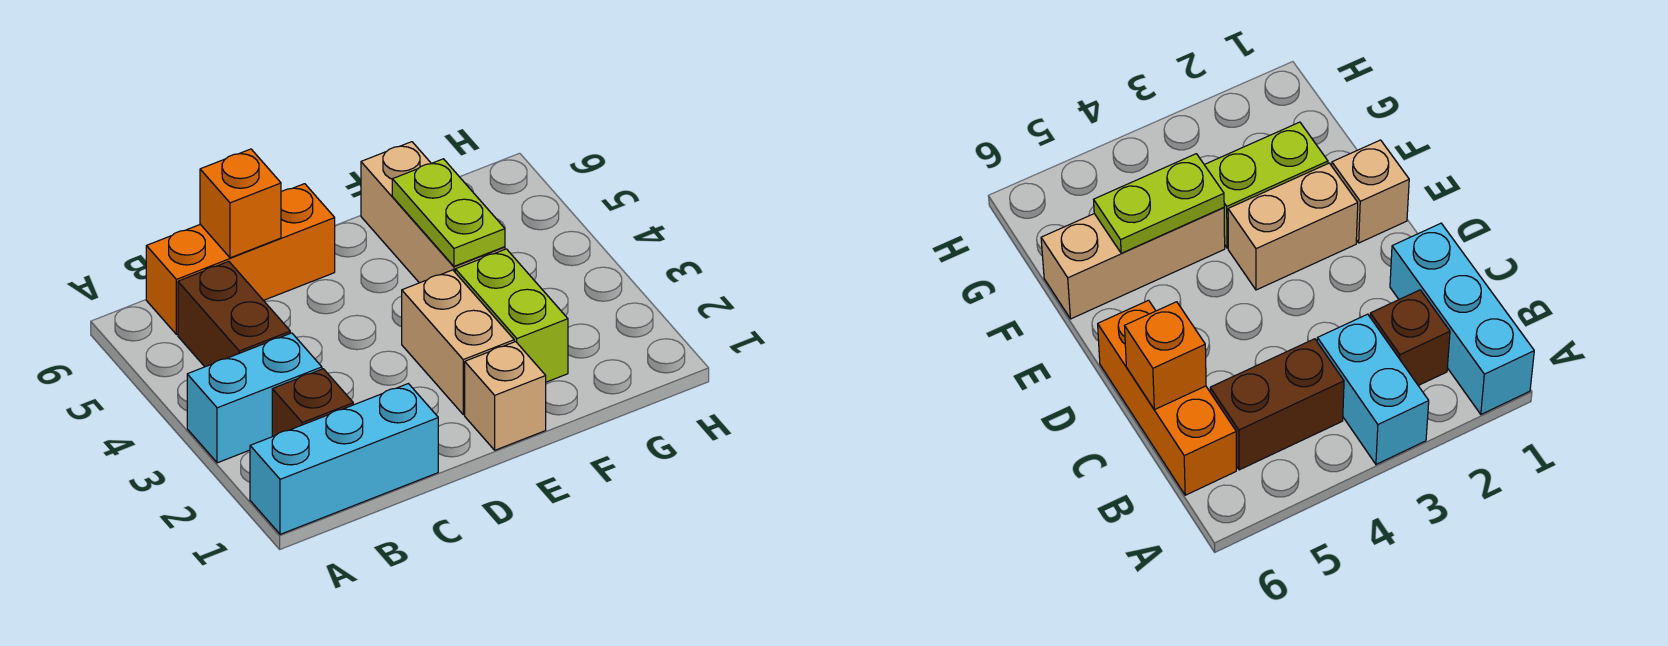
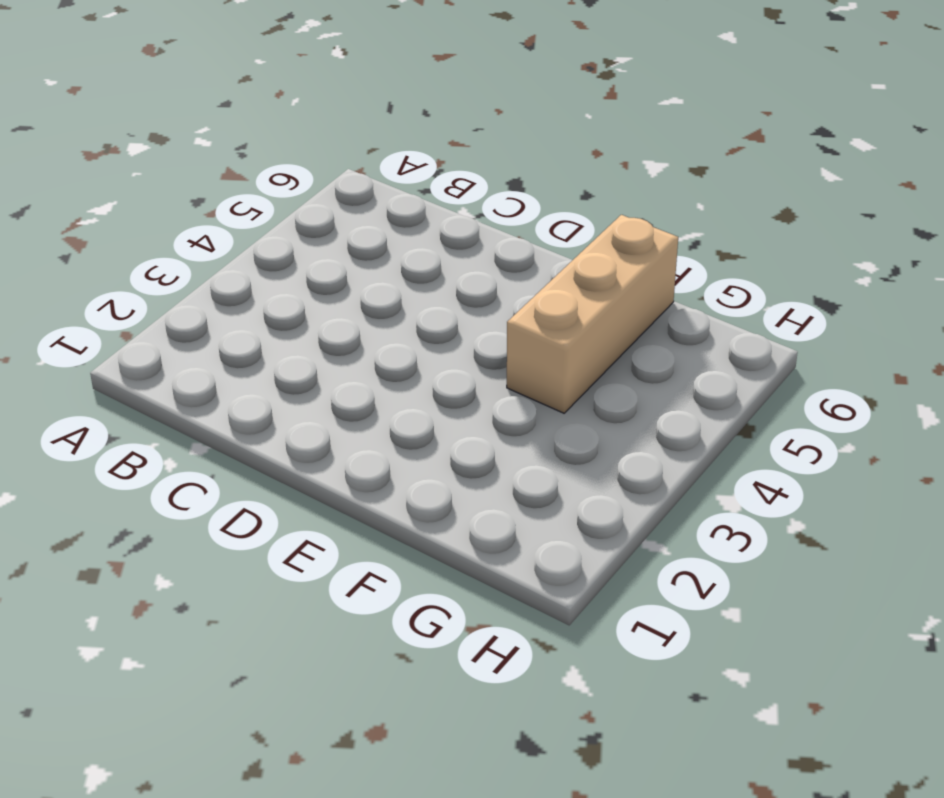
none -> cyan 1x3 brick [250,384,438,534]
none -> cyan 1x2 brick [187,333,322,463]

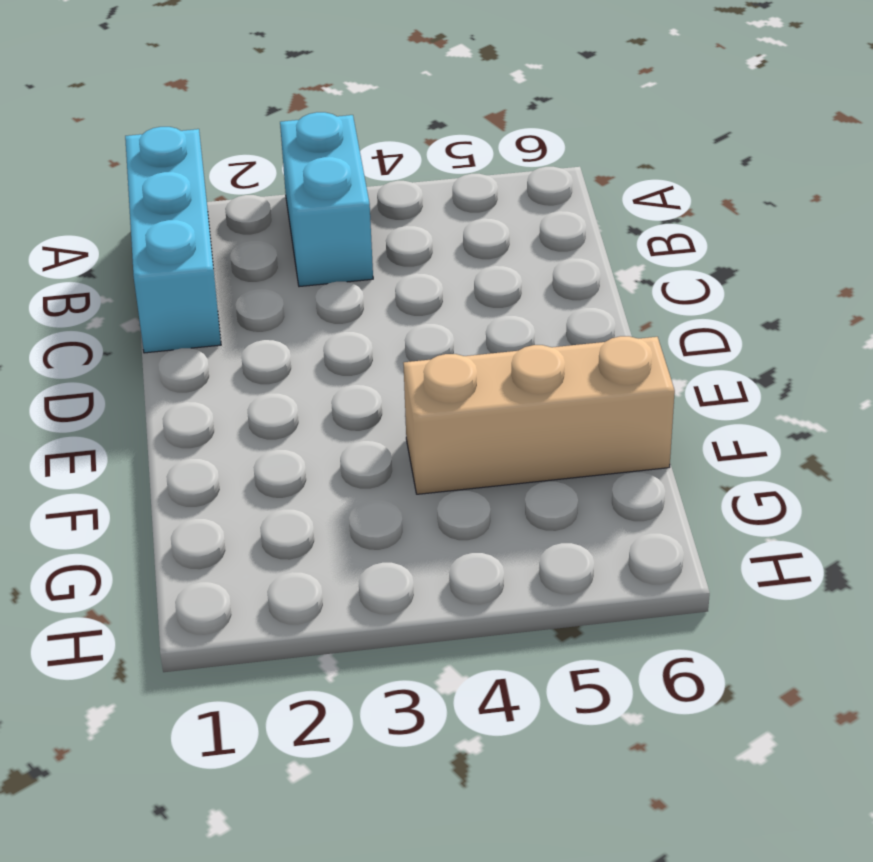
none -> brown 1x1 brick [272,369,353,437]
none -> brown 1x2 brick [178,261,290,367]

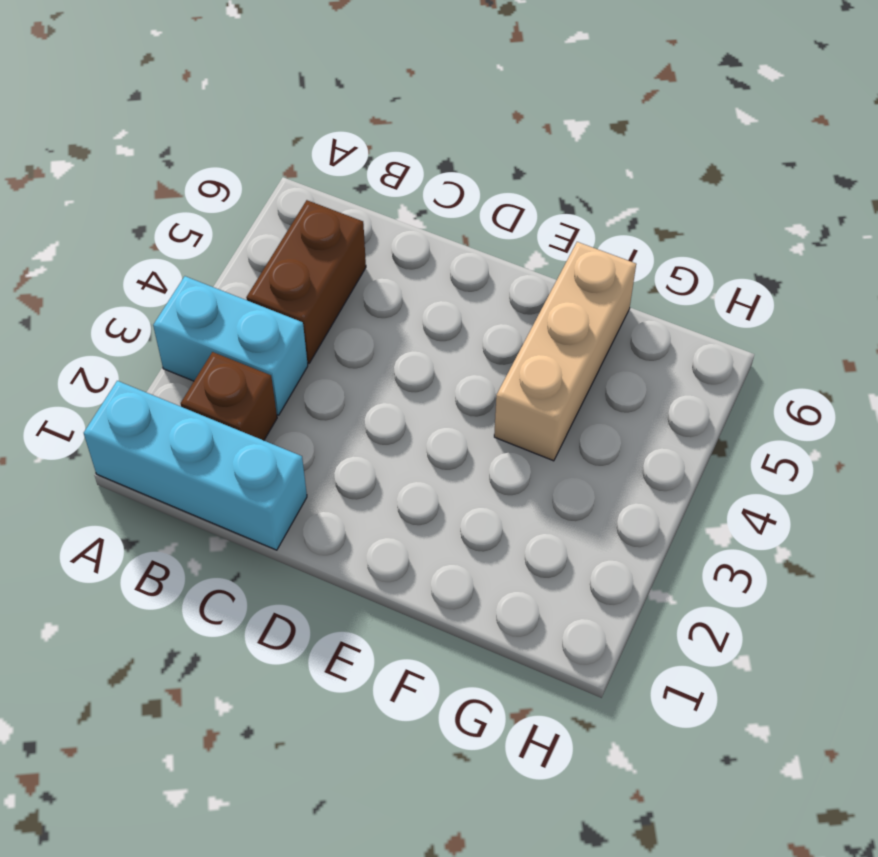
none -> orange 1x3 brick [146,184,335,334]
none -> tan 1x1 brick [465,342,546,450]

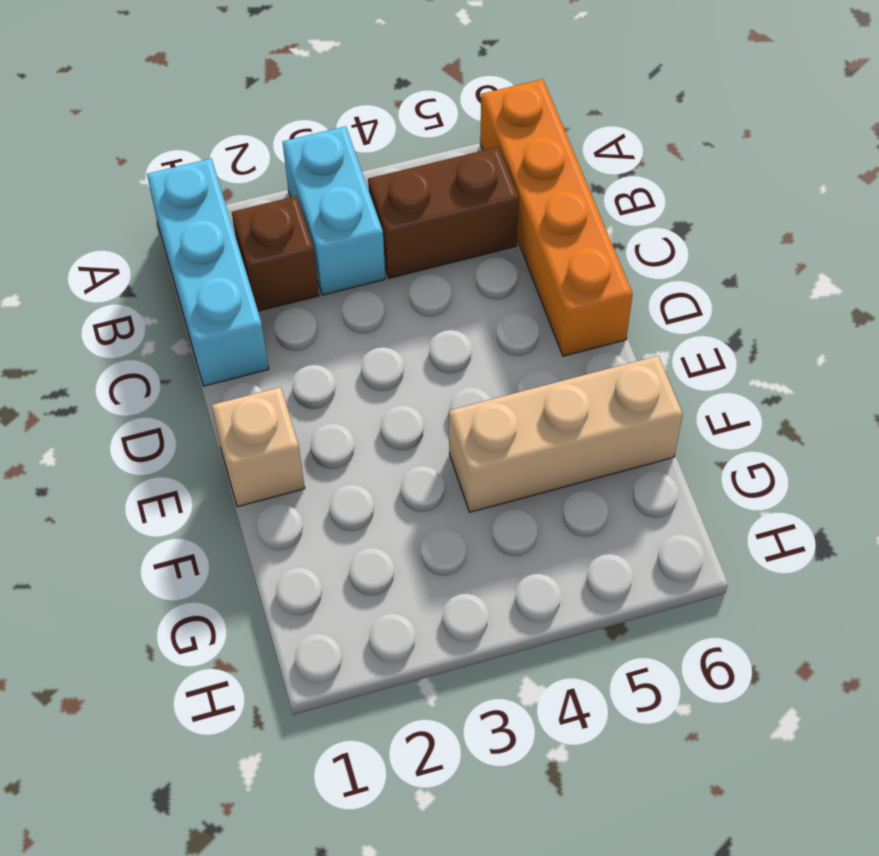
orange 1x4 brick [480,79,633,356] -> orange 1x3 brick [146,184,335,334]
none -> tan 1x2 brick [402,270,514,415]
none -> lime 1x2 brick [455,249,568,382]

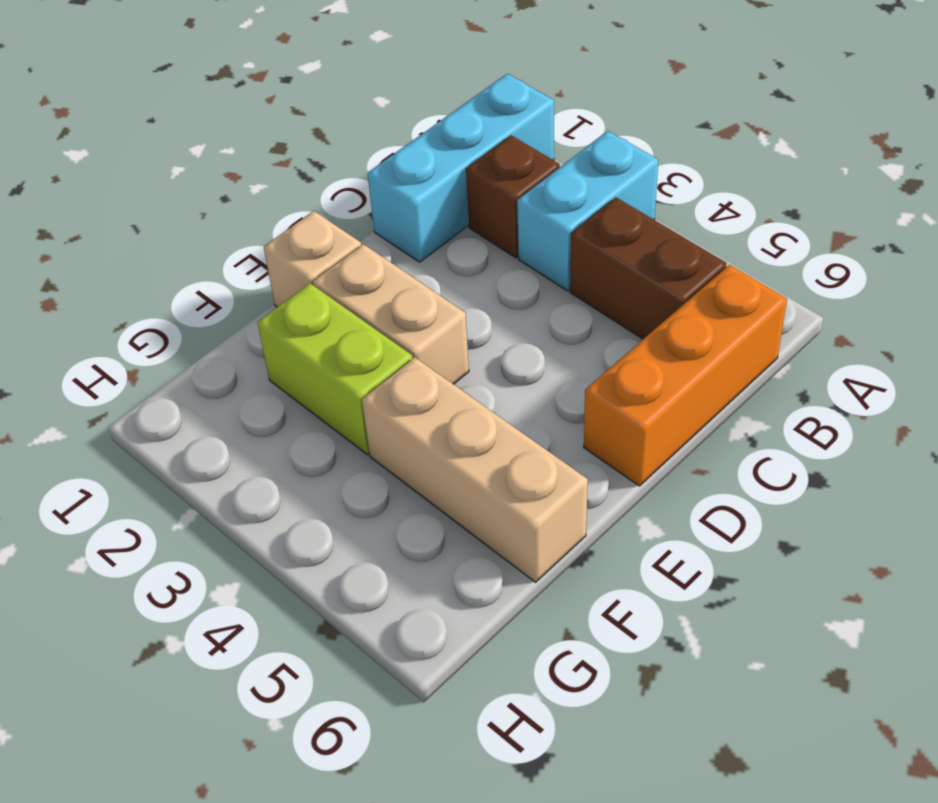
none -> orange 1x1 brick [200,149,281,258]
none -> lime 1x2 plate [392,159,505,266]

